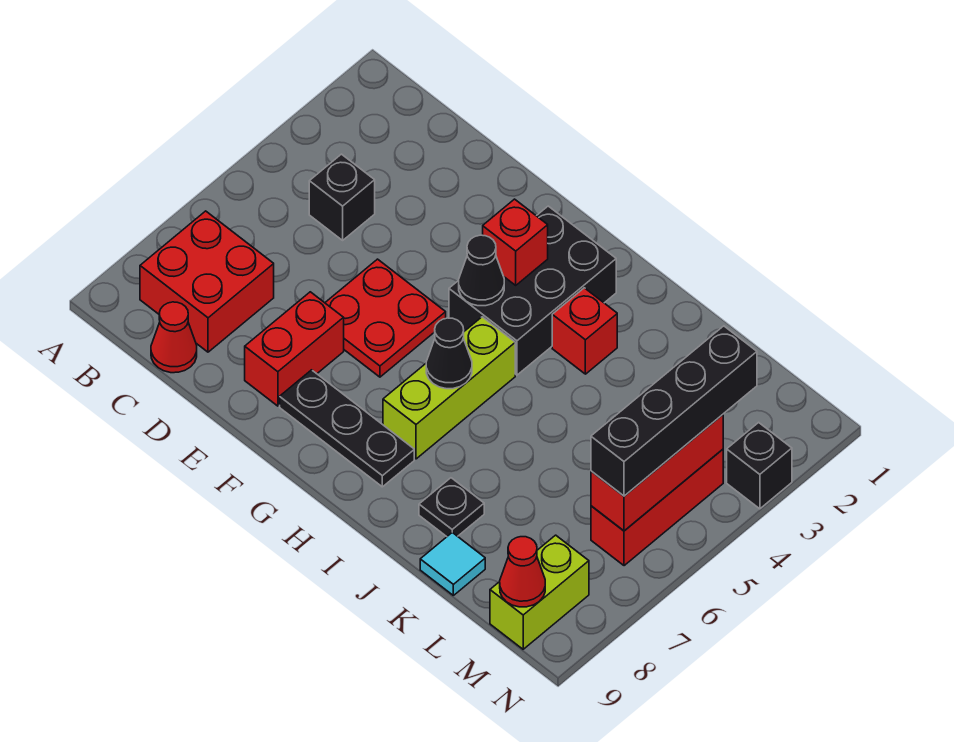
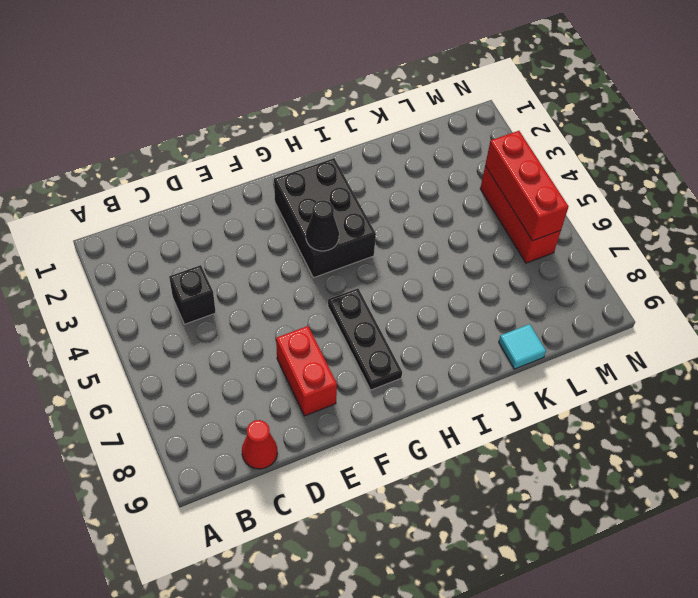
black 1x3 plate [328,288,402,390] -> black 1x3 plate turned to [280,370,414,487]
none -> red 2x2 brick [140,211,274,352]
none -> red 2x2 plate [325,259,446,377]
none -> lime 1x3 brick [383,317,515,459]

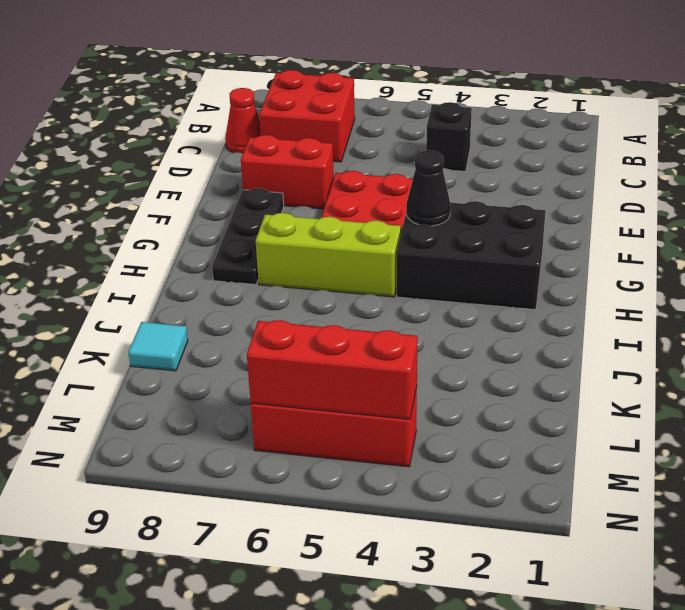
none -> red 1x1 brick [552,288,617,374]
none -> black 1x1 plate [419,478,484,537]
none -> lime 1x2 brick [490,535,589,649]

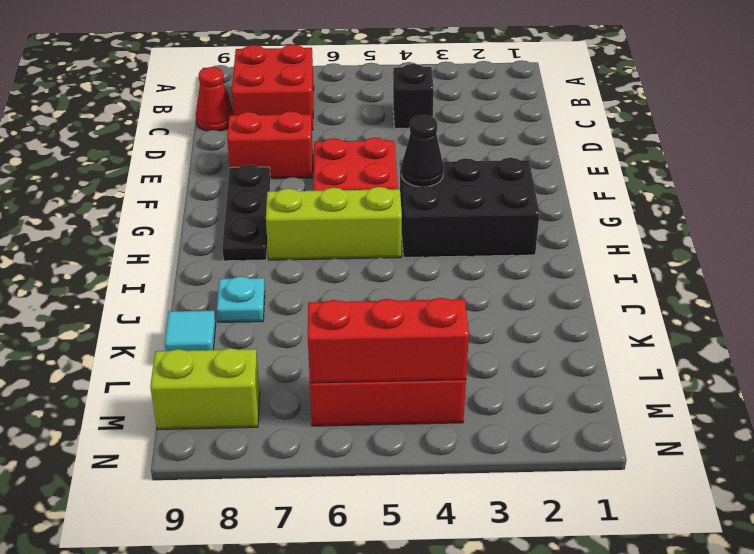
cyan 1x1 plate [217,277,265,322] -> black 1x1 plate [419,478,484,537]
none -> red 1x1 brick [552,288,617,374]
none -> black 1x1 brick [727,422,792,509]
none -> red 1x1 brick [483,199,548,285]

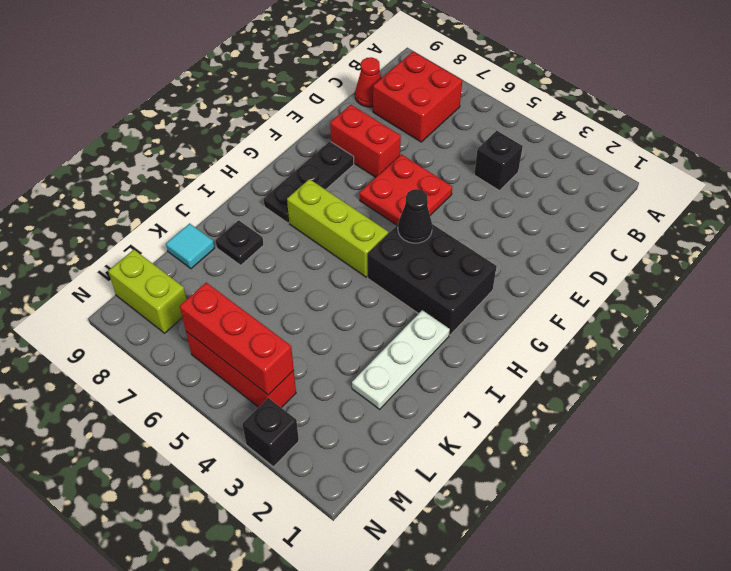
white 1x3 plate [352,310,450,409] -> none
none -> red 1x1 brick [552,288,617,374]
none -> red 1x1 brick [483,199,548,285]
none -> black 1x1 cone [426,318,472,389]

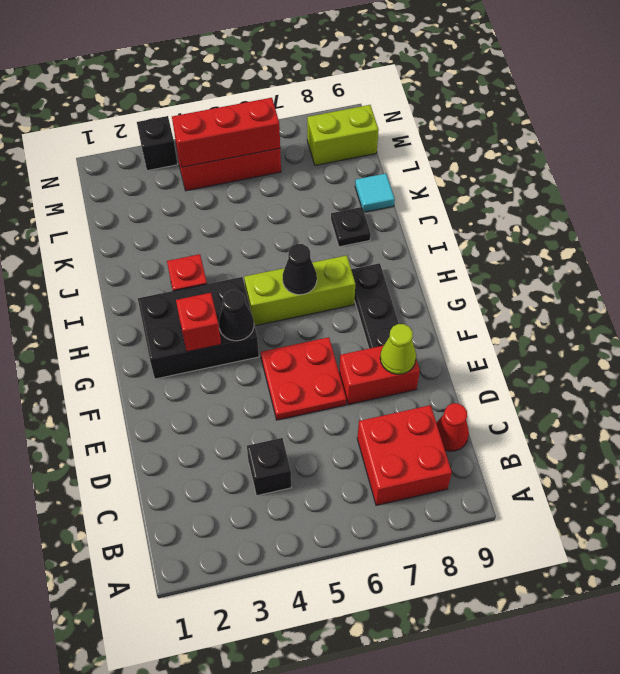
lime 1x1 cone [380,324,416,374] -> none
none -> red 1x1 cone [500,537,545,607]
none -> black 1x4 brick [591,326,757,496]

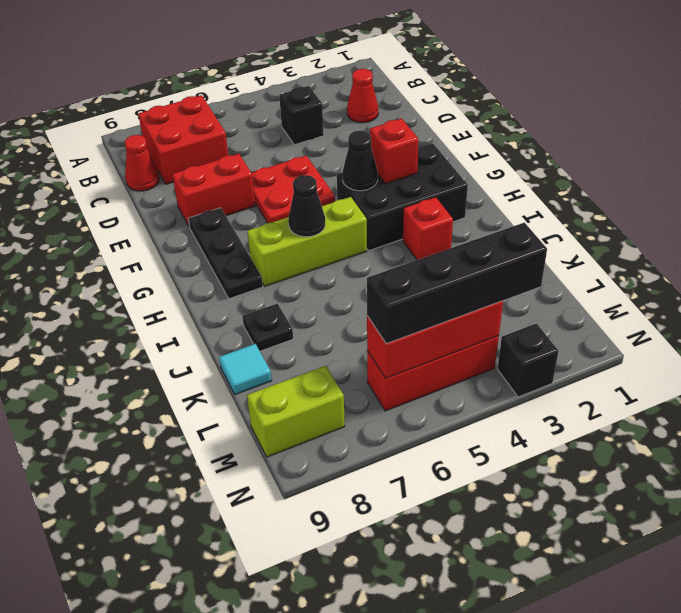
red 1x1 cone [347,69,378,123] -> red 1x1 cone moved to [500,537,545,607]

